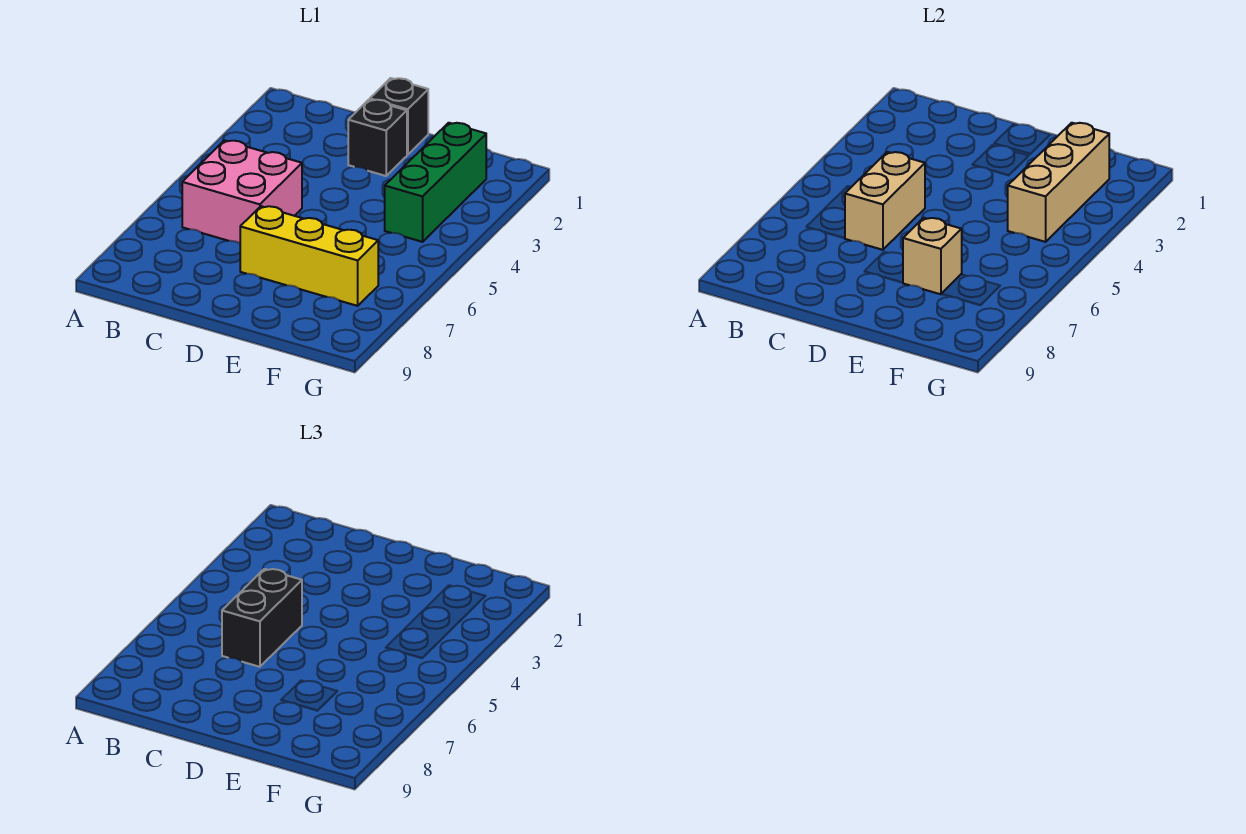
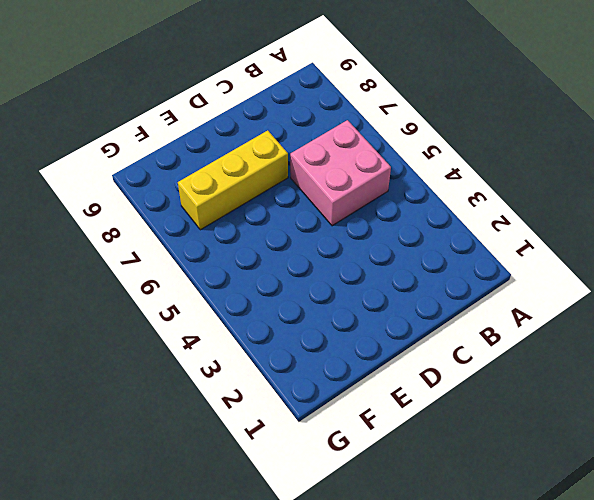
none -> black 1x1 brick [370,78,428,155]
none -> black 1x1 brick [348,100,407,176]

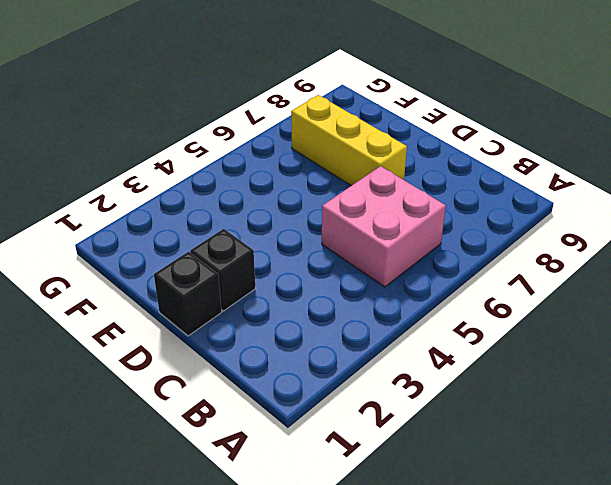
none -> green 1x3 brick [385,123,486,242]
none -> tan 1x2 brick [845,152,925,250]

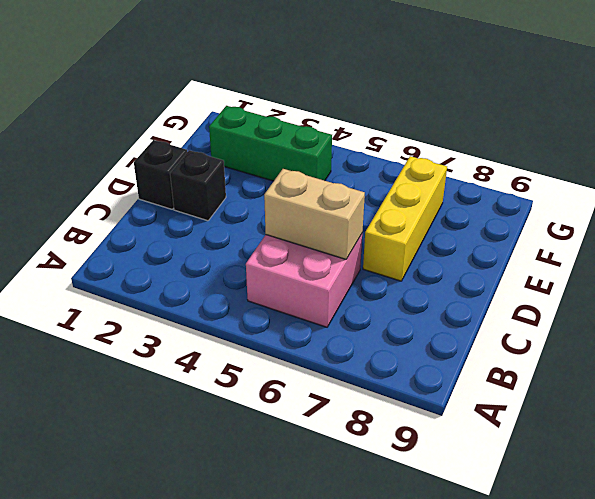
none -> tan 1x1 brick [903,218,962,294]
none -> tan 1x3 brick [1008,123,1109,242]

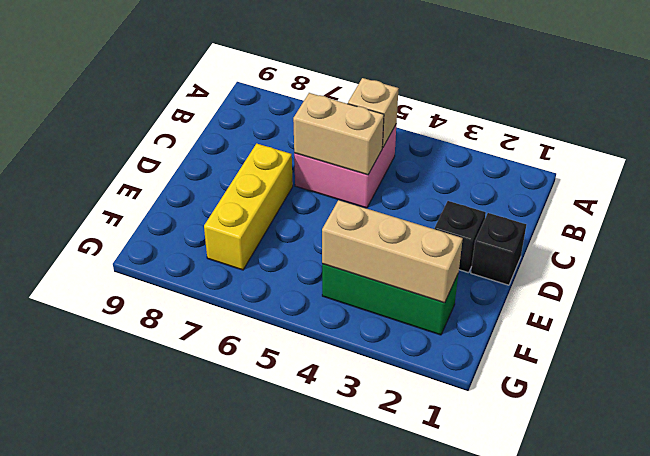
tan 1x1 brick [348,78,399,148] -> tan 1x1 brick moved to [903,218,962,294]
none -> black 1x2 brick [222,569,302,667]

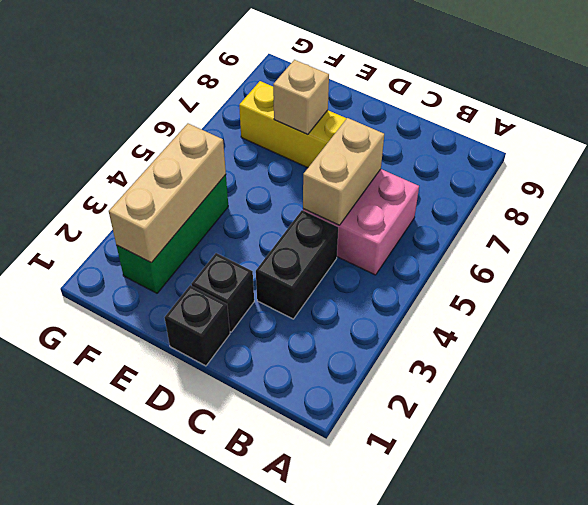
black 1x2 brick [256,210,338,319] -> black 1x2 brick moved to [222,569,302,667]

